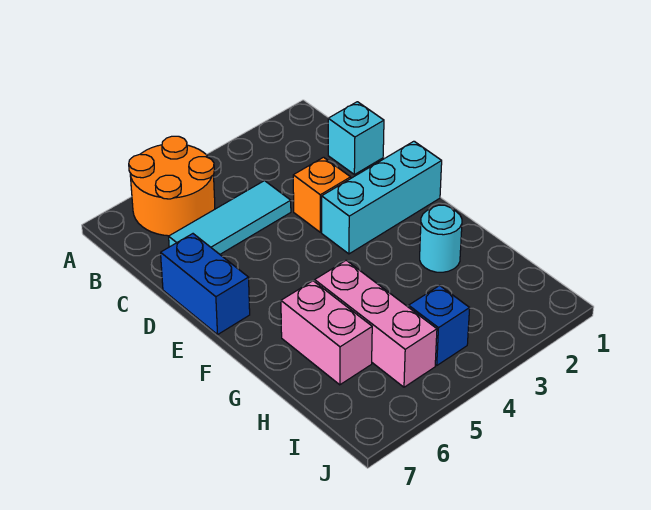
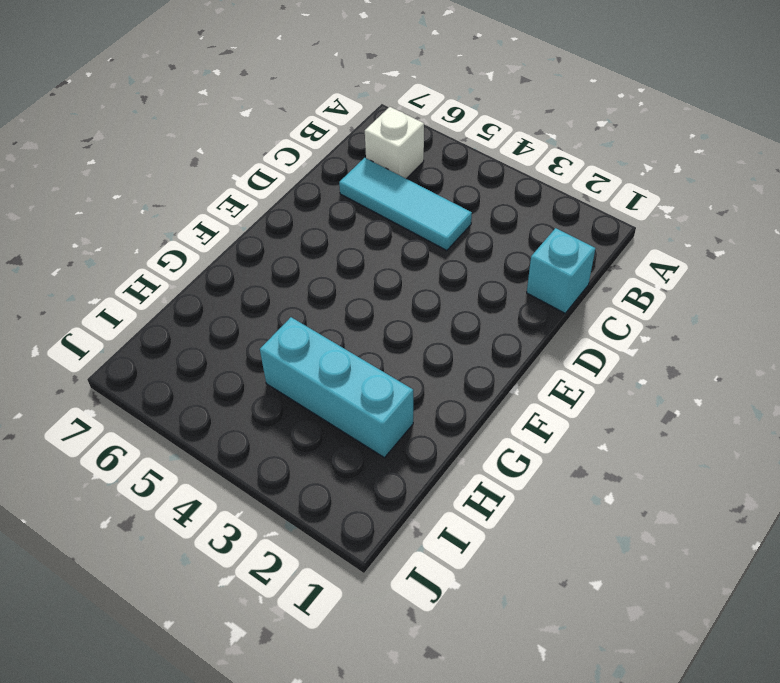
white 1x1 brick [365,107,424,179] -> orange 2x2 round brick [129,136,215,236]
cyan 1x3 brick [260,317,413,458] -> cyan 1x3 brick moved to [322,141,442,254]
none -> orange 1x1 brick [293,157,351,232]
none -> blue 1x2 brick [161,234,250,335]

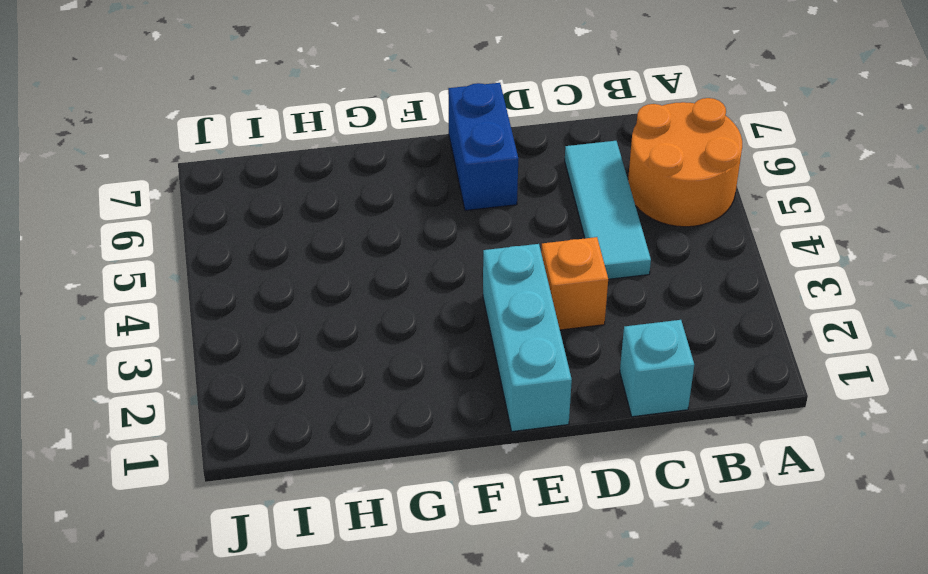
blue 1x2 brick [448,83,518,211] -> blue 1x2 brick turned to [161,234,250,335]
none -> cyan 1x1 round brick [420,205,462,272]
none -> pink 1x3 brick [315,260,437,387]

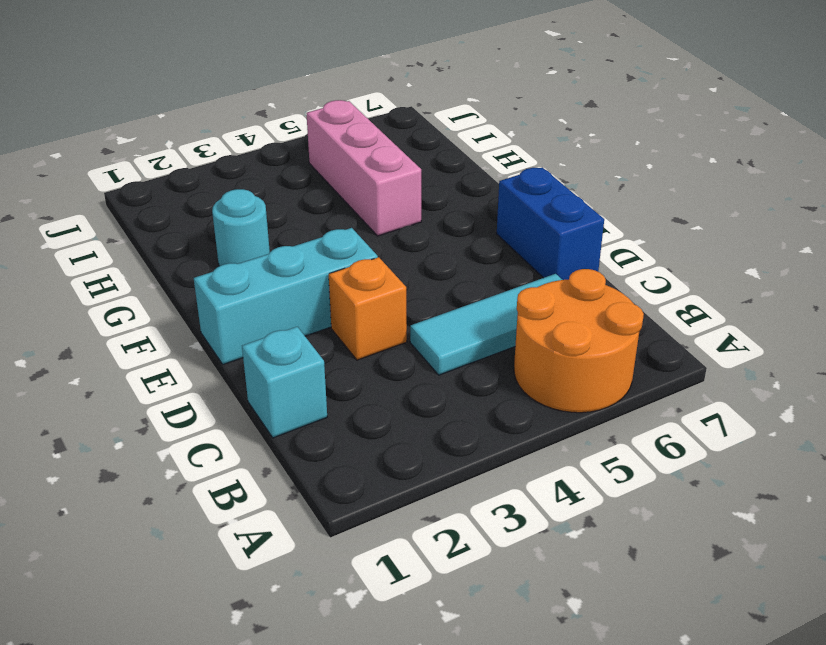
none -> pink 1x2 brick [281,281,372,385]
none -> blue 1x1 brick [409,285,470,365]

